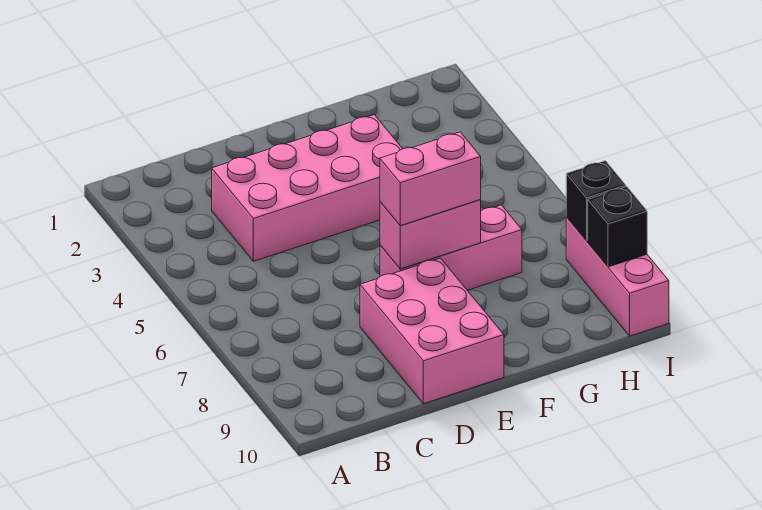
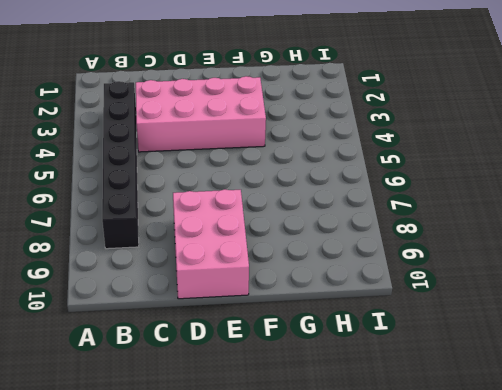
black 1x6 brick [102,81,139,249] -> none
none -> pink 1x3 brick [380,205,522,290]
none -> pink 1x3 brick [566,217,669,336]

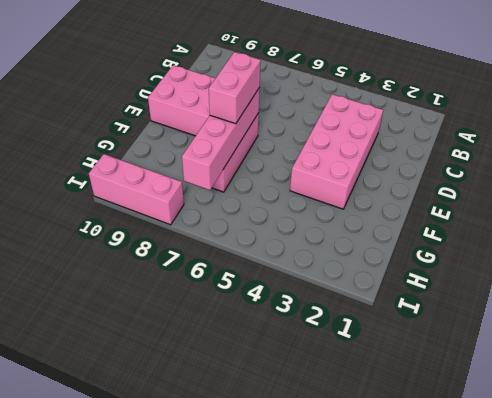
pink 1x4 brick [182,88,260,190] -> pink 1x2 brick [380,200,481,269]
none -> black 1x1 brick [566,161,626,241]
none -> black 1x1 brick [588,187,647,267]

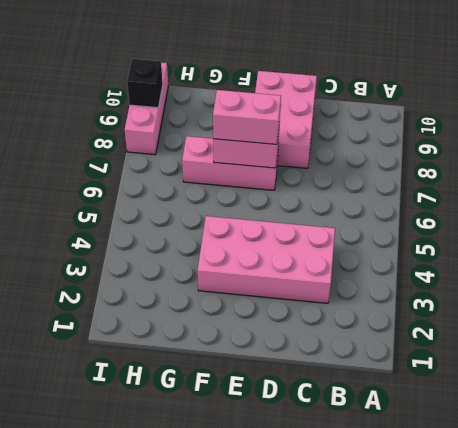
none -> black 1x1 brick [566,161,626,241]

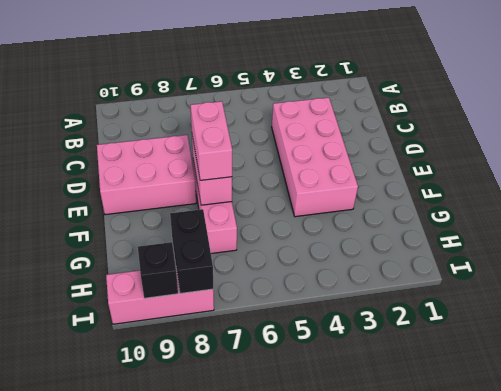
black 1x2 brick [170,209,213,294] -> black 1x1 brick [566,161,626,241]

